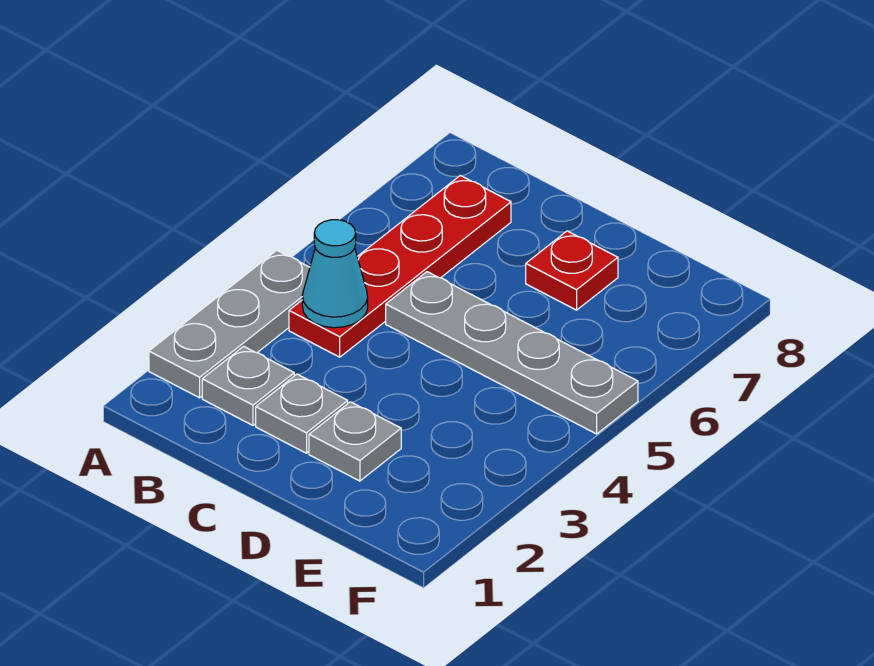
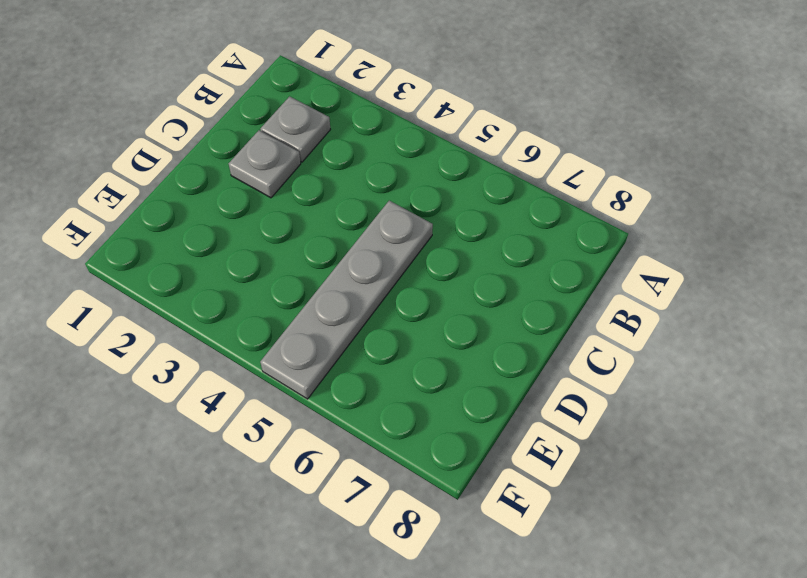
none -> grey 1x3 plate [149,250,310,398]
none -> red 1x4 plate [289,176,511,357]

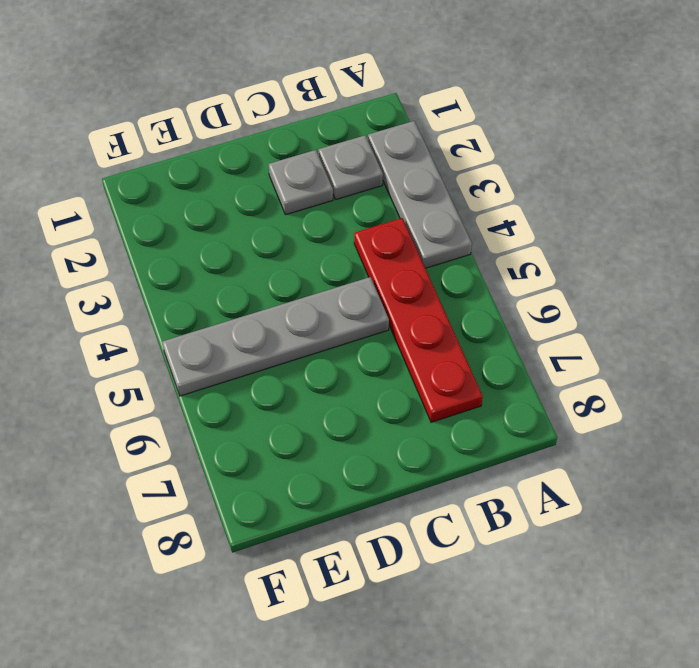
none -> grey 1x1 plate [309,402,401,481]
none -> red 1x1 plate [526,231,618,310]

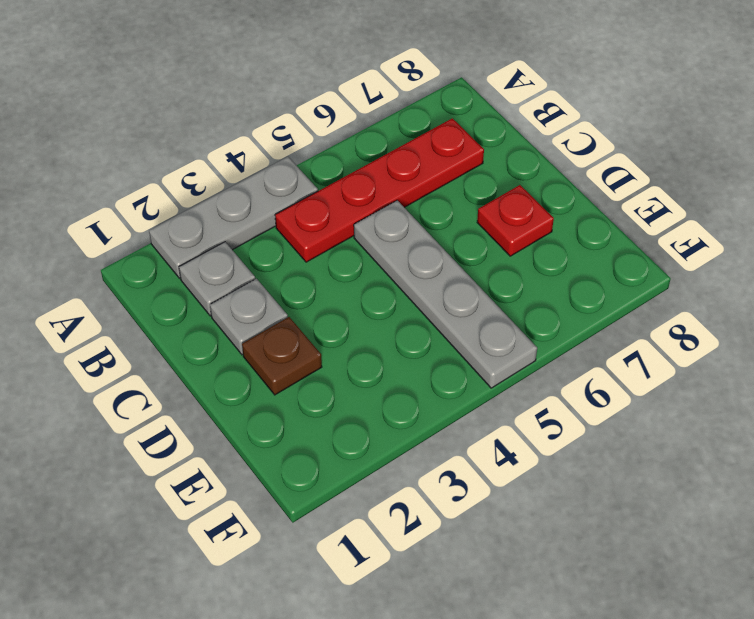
brown 1x1 plate [242,317,322,395] -> grey 1x1 plate [309,402,401,481]
none -> cyan 1x1 cone [302,220,368,328]

